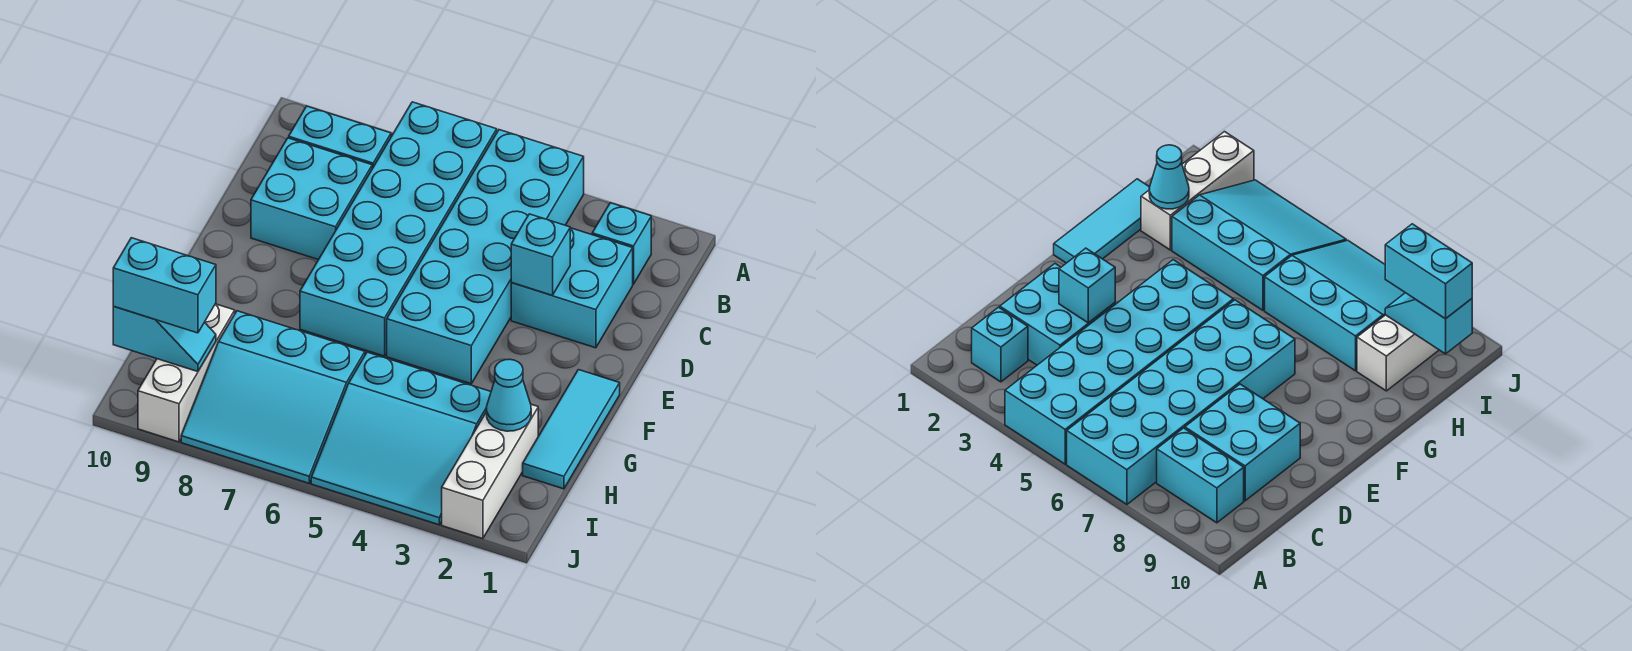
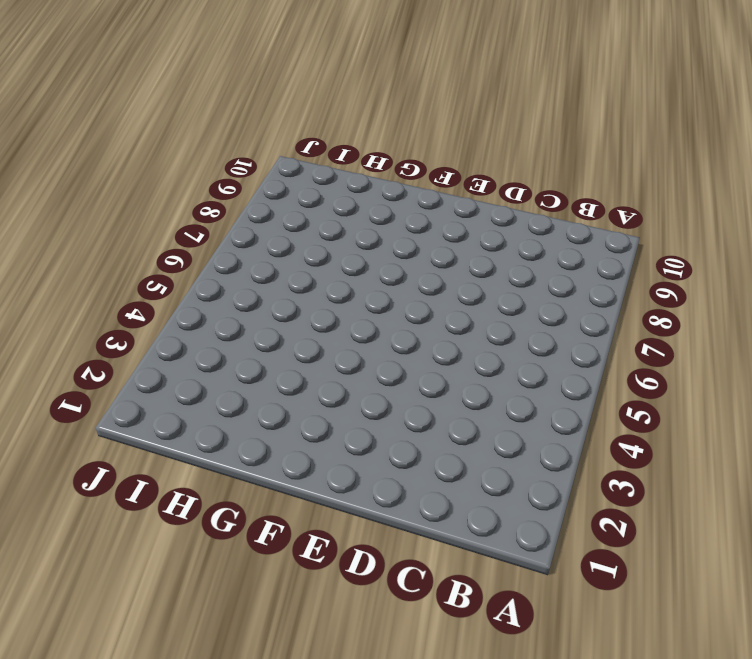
none -> cyan 2x6 brick [387,130,584,384]
none -> cyan 2x6 brick [300,102,497,356]
none -> cyan 1x1 brick [592,203,651,284]

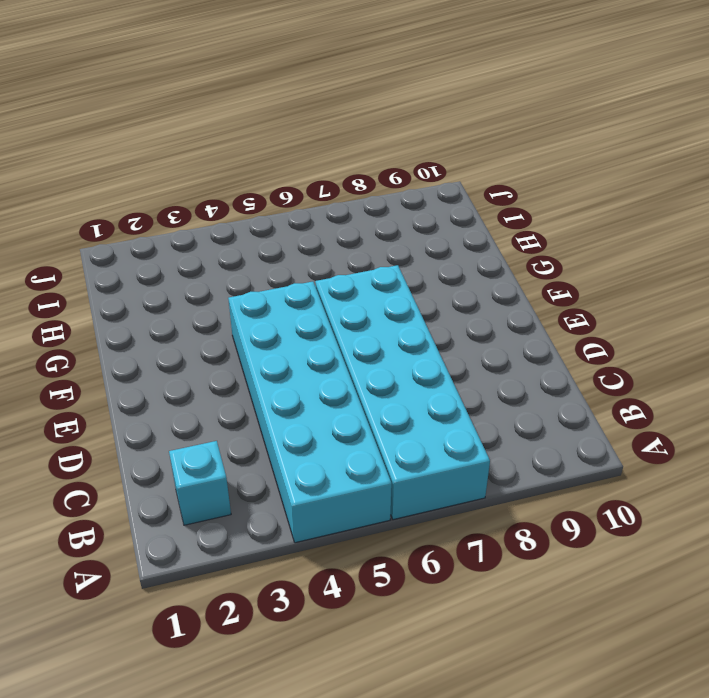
none -> cyan 1x2 brick [289,106,391,168]
none -> cyan 2x2 brick [511,228,633,348]
none -> cyan 2x2 brick [251,138,372,260]

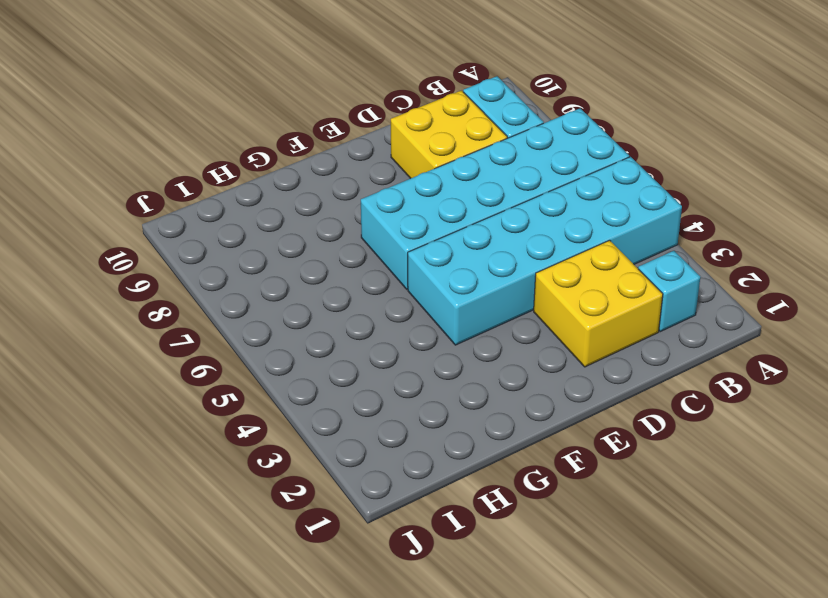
yellow 2x2 brick [534,240,663,367] -> cyan 2x2 brick [511,228,633,348]
yellow 2x2 brick [391,91,507,179] -> cyan 2x2 brick [251,138,372,260]
none -> cyan 1x3 tile [523,370,620,489]
none -> white 1x3 brick [442,404,538,539]
none -> cyan 3x3 slope [311,352,491,525]

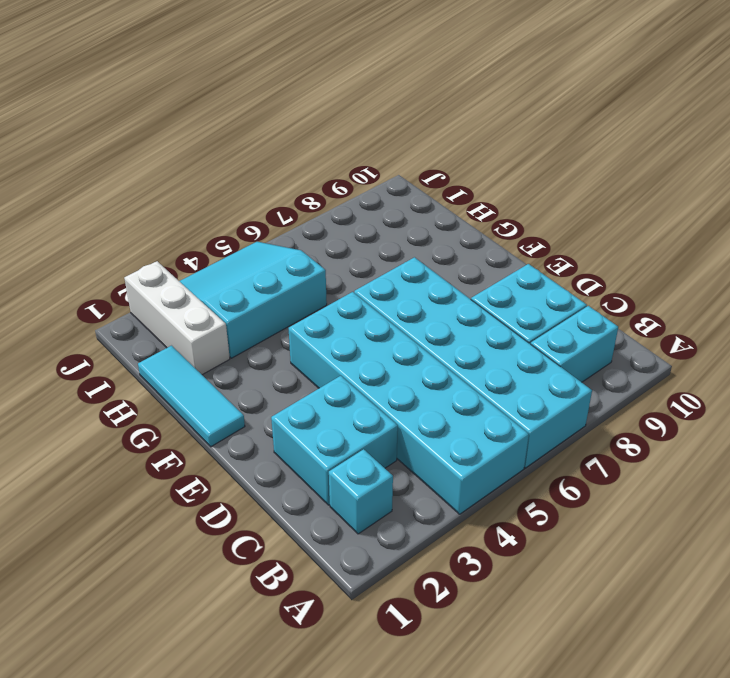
none -> cyan 3x3 slope [181,311,365,483]
none -> white 1x3 brick [138,304,235,442]
none -> cyan 1x1 brick [511,214,570,295]

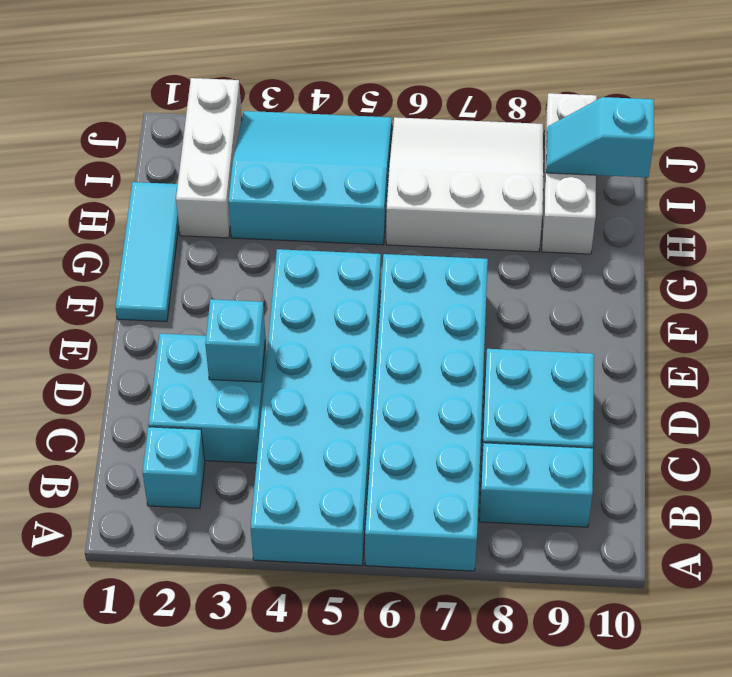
white 3x3 slope [386,117,543,252] -> cyan 3x3 slope [181,311,365,483]
none -> cyan 1x1 cone [486,359,531,431]
none -> cyan 1x2 brick [113,238,216,333]

